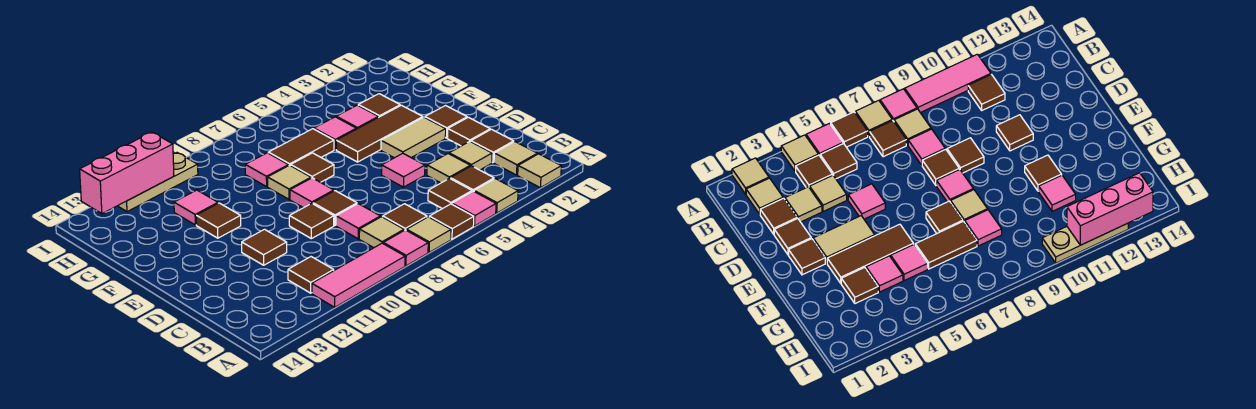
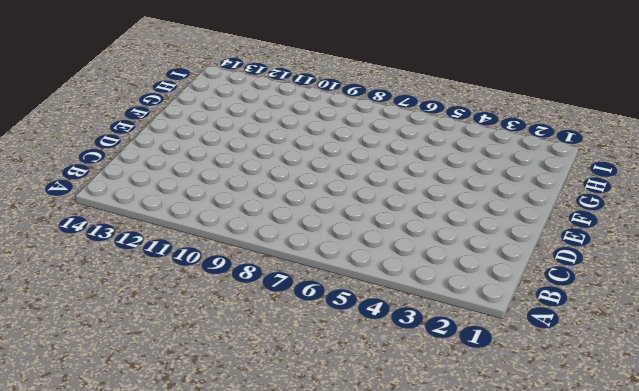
none -> tan 1x1 tile [518,154,561,188]
none -> tan 1x1 tile [474,179,518,213]
none -> pink 1x1 tile [452,191,496,226]
none -> brown 1x1 tile [429,204,474,239]

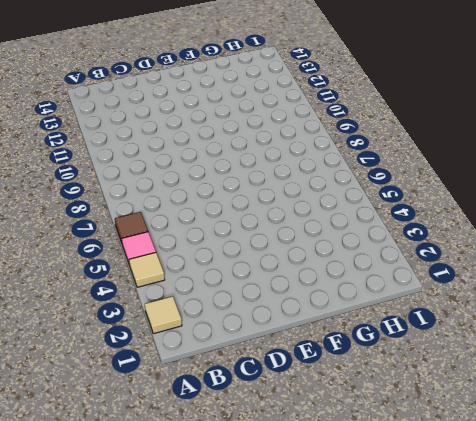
none -> tan 1x1 tile [406,217,451,252]
none -> pink 1x1 tile [383,230,428,266]
none -> pink 1x3 tile [312,243,405,307]
none -> tan 1x1 tile [494,142,537,175]

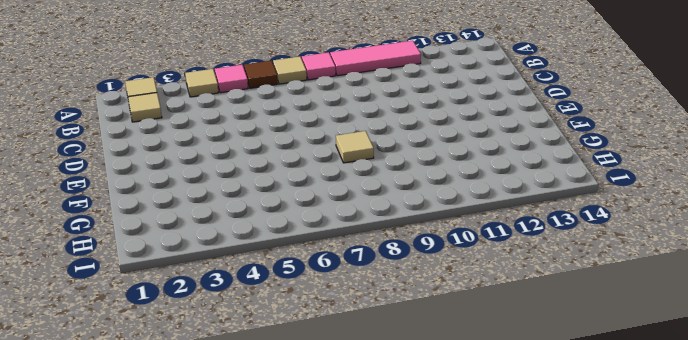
none -> brown 1x1 tile [451,166,494,192]
none -> brown 1x1 tile [428,178,472,209]
none -> brown 1x1 tile [383,204,427,230]
none -> tan 1x1 tile [359,217,404,248]

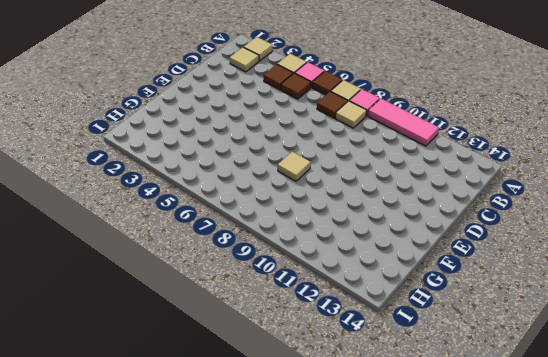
none -> brown 1x1 tile [288,257,334,293]
none -> brown 1x1 tile [471,129,514,163]
none -> tan 1x1 tile [449,142,492,170]
none -> tan 1x1 tile [427,154,470,183]

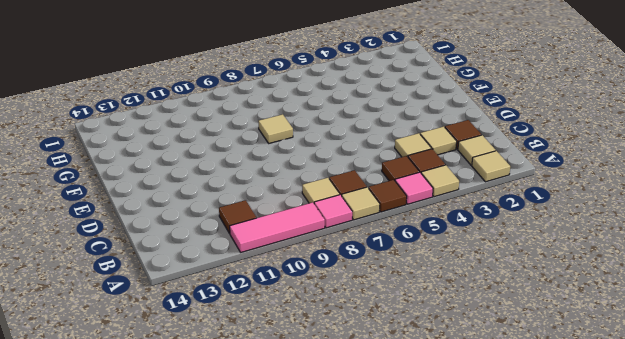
none -> pink 1x1 tile [336,204,380,239]
none -> brown 1x1 tile [448,117,490,146]
none -> pink 1x1 tile [382,153,425,187]
none -> brown 1x1 tile [313,191,357,225]

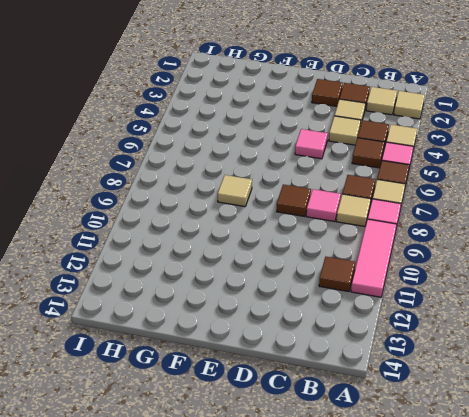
none -> brown 1x1 tile [289,203,334,239]
none -> brown 1x1 tile [242,229,287,265]
none -> brown 1x1 tile [425,106,467,138]
none -> tan 1x2 tile [381,117,446,158]

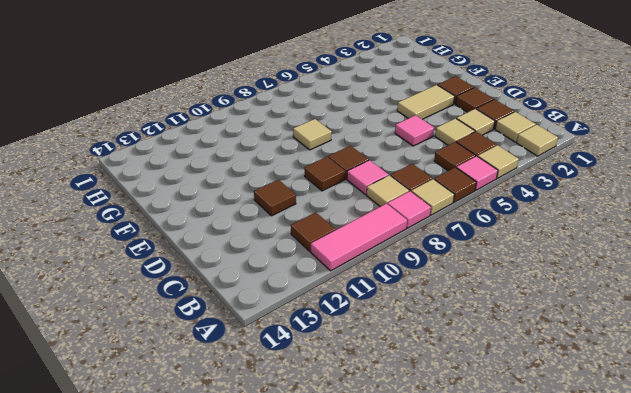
none -> pink 1x1 tile [290,178,334,208]
none -> brown 1x3 tile [336,105,423,162]
none -> brown 1x1 tile [291,153,334,182]
none -> brown 1x1 tile [196,203,241,238]

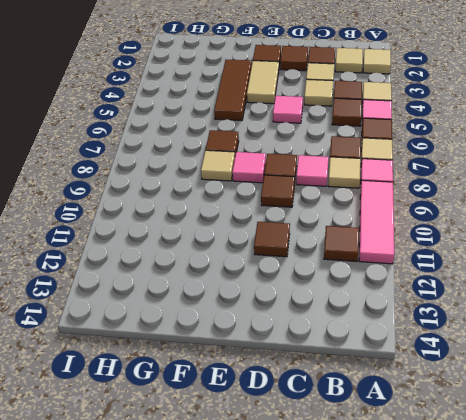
none -> brown 1x1 tile [196,203,241,238]
none -> brown 1x1 tile [358,94,400,117]
none -> pink 1x1 tile [336,105,378,129]
none -> pink 1x1 tile [314,117,356,150]

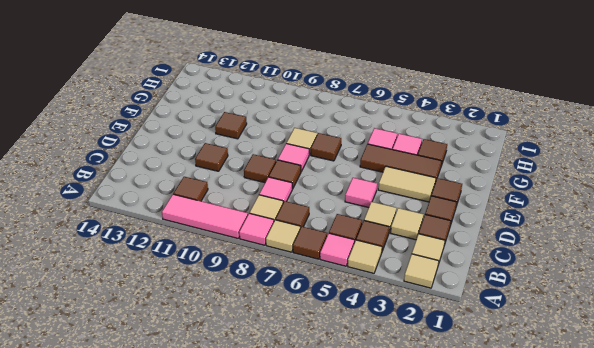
none -> brown 1x2 tile [268,129,334,165]
none -> pink 1x1 tile [245,153,289,187]
none -> pink 1x1 tile [174,190,218,225]
none -> tan 1x3 plate [118,153,198,212]

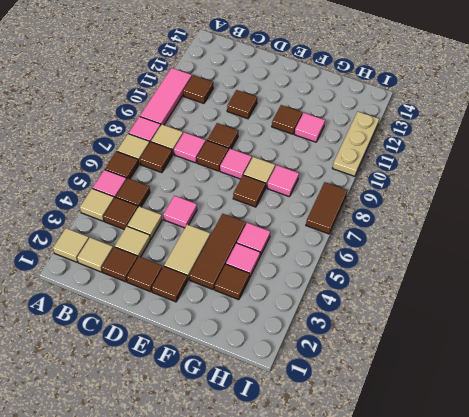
brown 1x2 tile [306,182,347,234] -> brown 1x2 tile moved to [268,129,334,165]
none -> pink 1x3 brick [80,132,174,214]

